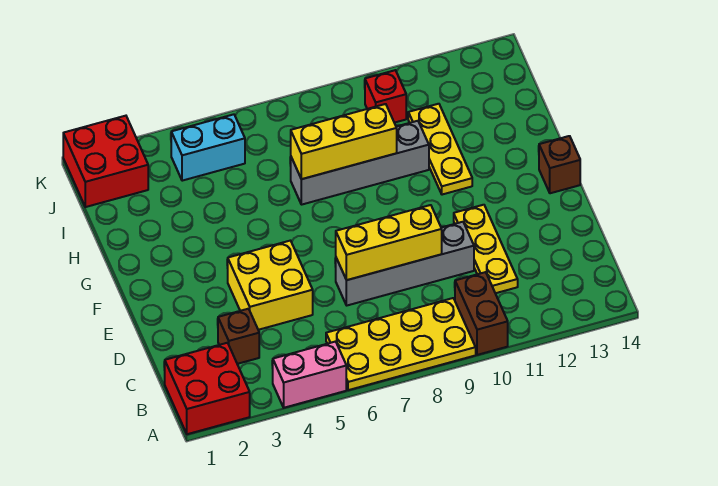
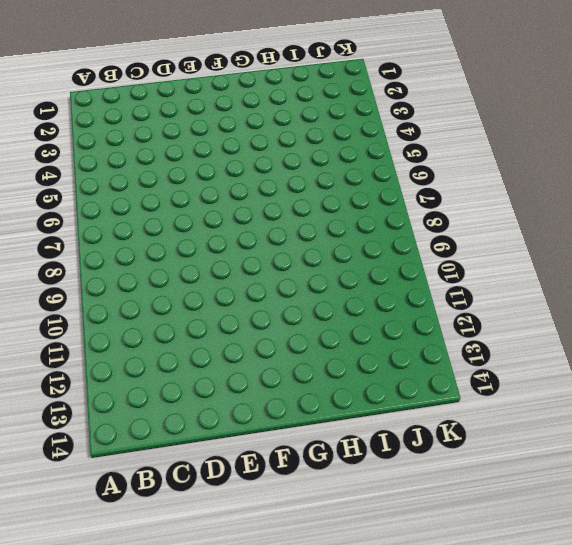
none -> red 2x2 brick [165,343,250,434]
none -> pink 1x2 brick [272,342,346,408]
none -> yellow 2x4 plate [326,298,476,390]

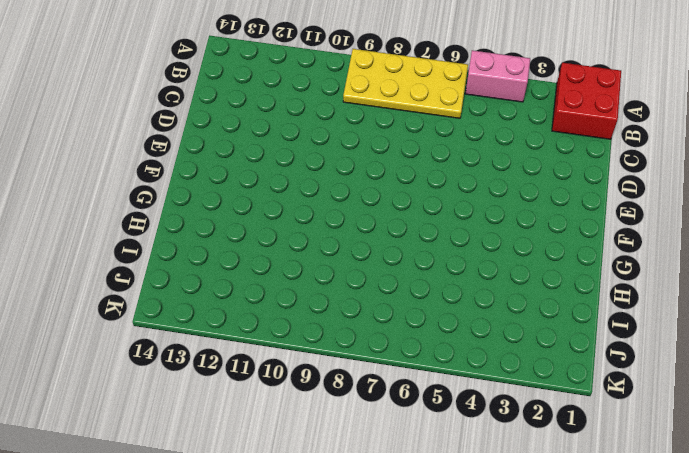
none -> brown 1x2 brick [455,272,508,355]
none -> brown 1x1 brick [218,309,259,364]
none -> yellow 1x3 plate [454,205,518,293]

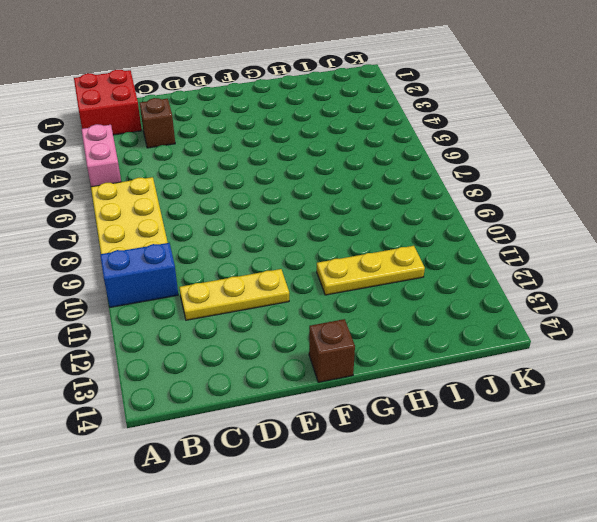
blue 1x2 brick [100,243,178,307] -> brown 1x2 brick [455,272,508,355]
none -> yellow 2x2 brick [228,241,313,330]
none -> grey 1x4 brick [336,222,474,305]
none -> grey 1x4 brick [291,121,429,205]

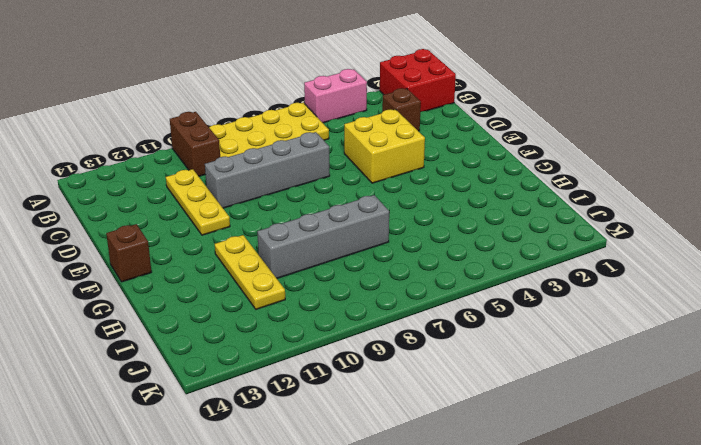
none -> red 2x2 brick [63,116,148,207]
none -> cyan 1x2 brick [171,114,245,181]
none -> red 1x1 brick [365,70,406,123]

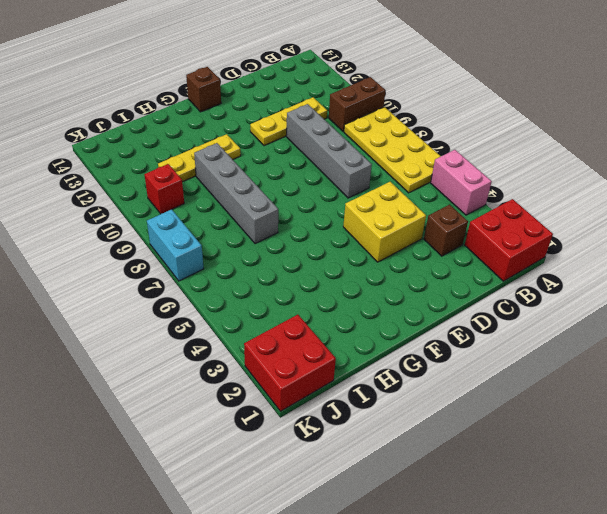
cyan 1x2 brick [147,209,204,281] -> cyan 1x2 brick moved to [171,114,245,181]
none -> yellow 1x3 brick [336,205,442,280]
none -> yellow 1x3 brick [291,104,397,179]

